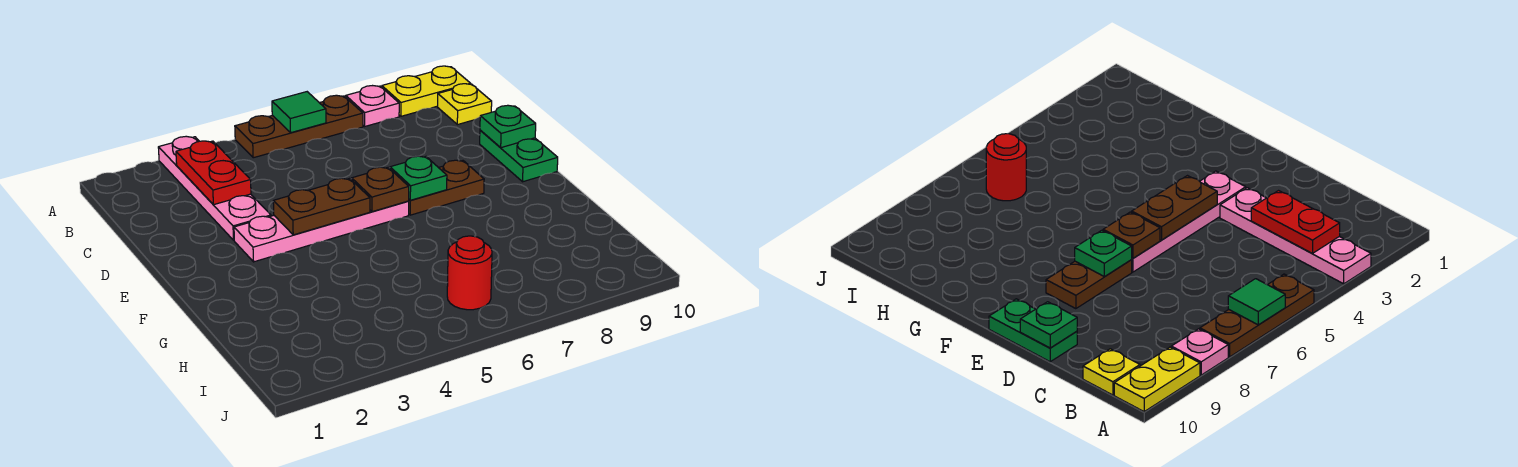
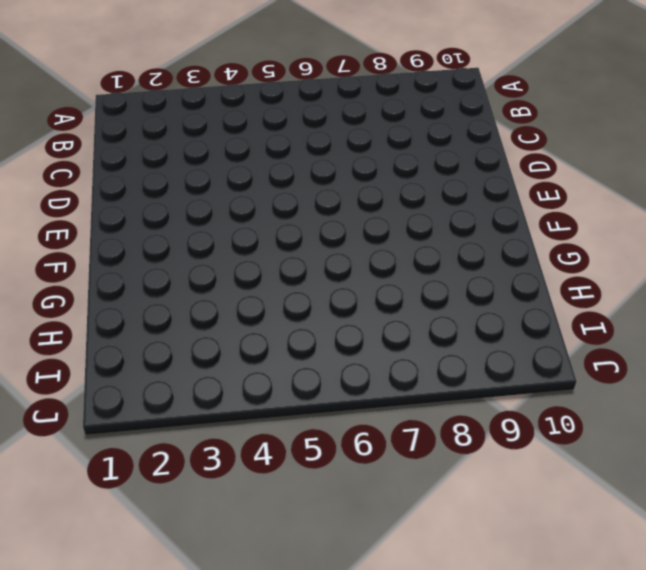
none -> pink 1x4 plate [158,136,271,240]
none -> brown 1x3 plate [235,95,363,158]
none -> pink 1x1 plate [346,86,399,126]

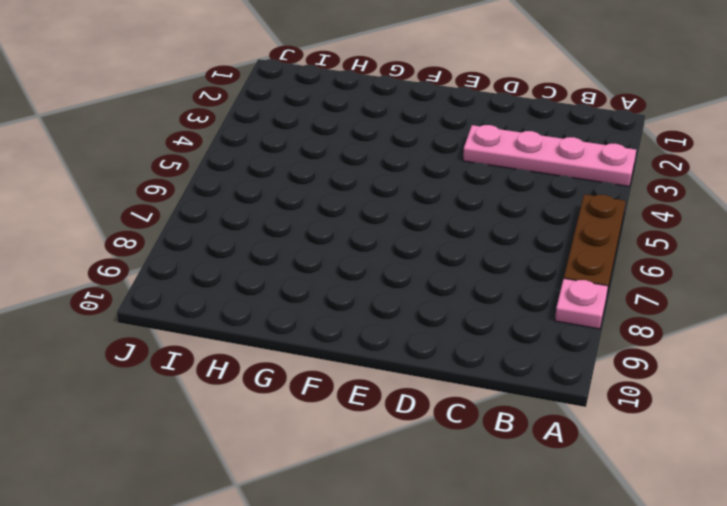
none -> yellow 1x2 plate [382,66,471,116]
none -> yellow 1x1 plate [438,84,492,125]
none -> green 1x2 plate [480,130,558,182]

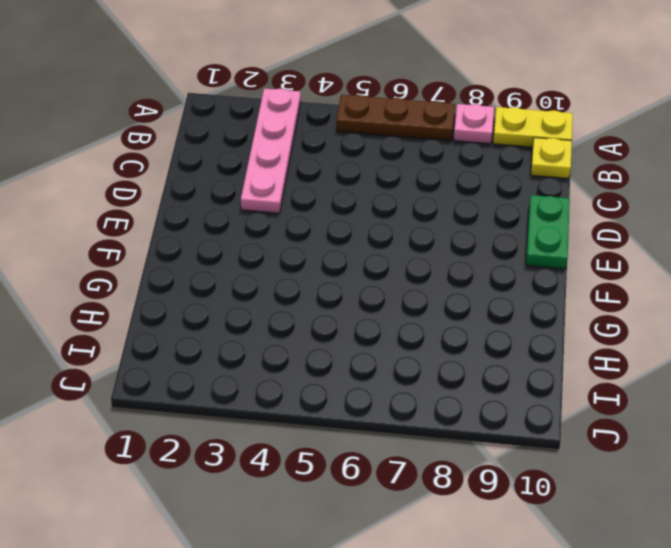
none -> pink 1x4 plate [234,201,409,262]
none -> brown 1x2 plate [408,160,484,215]
none -> red 1x1 round brick [447,236,492,310]

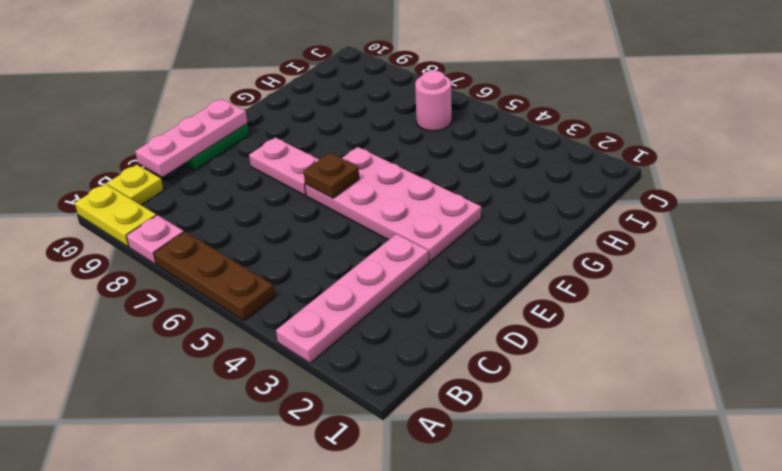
pink 1x3 plate [135,99,247,177] -> green 1x1 plate [480,105,536,148]
pink 2x4 plate [305,147,481,262] -> pink 1x4 plate [234,201,409,262]
pink 1x2 plate [249,137,319,195] -> brown 1x2 plate [408,160,484,215]
pink 1x1 round brick [415,70,452,131] -> red 1x1 round brick [447,236,492,310]
none -> green 1x1 tile [272,92,326,133]
none -> red 1x2 plate [176,141,251,205]
none -> brown 1x2 plate [273,178,370,235]

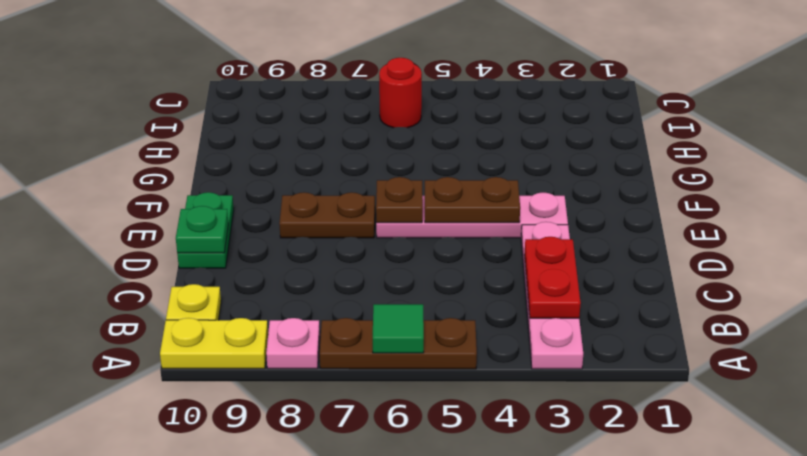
none -> green 1x1 plate [390,156,447,200]

